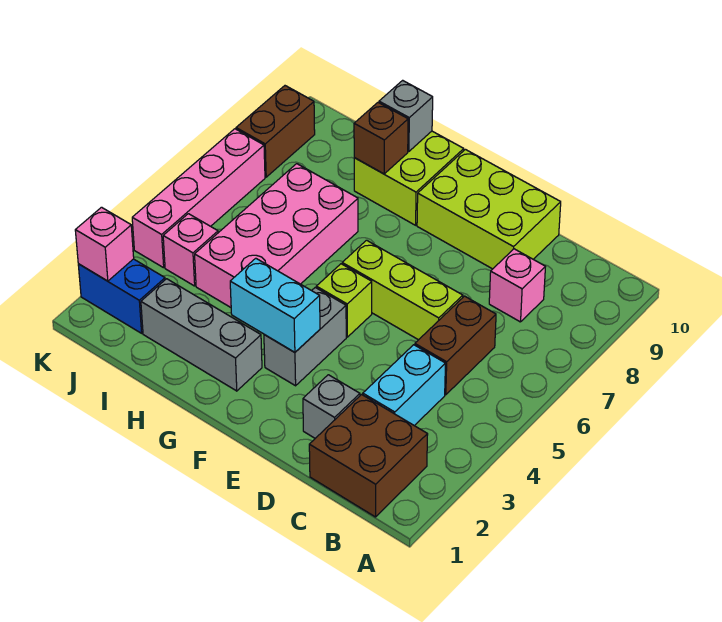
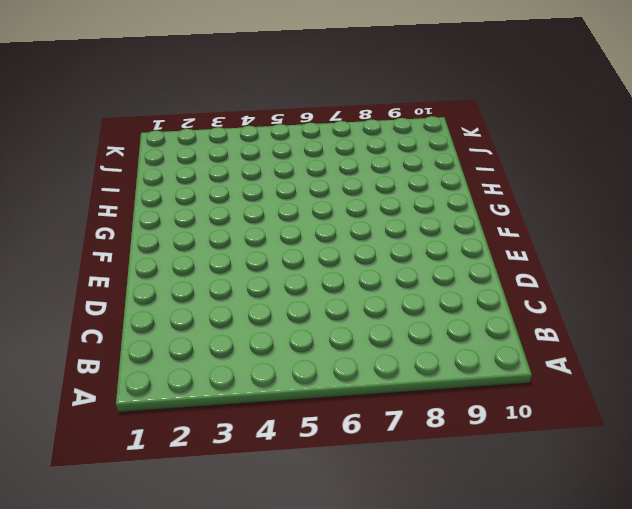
none -> brown 2x2 brick [309,395,428,517]
none -> cyan 1x2 brick [363,345,446,426]
none -> brown 1x2 brick [415,296,496,395]

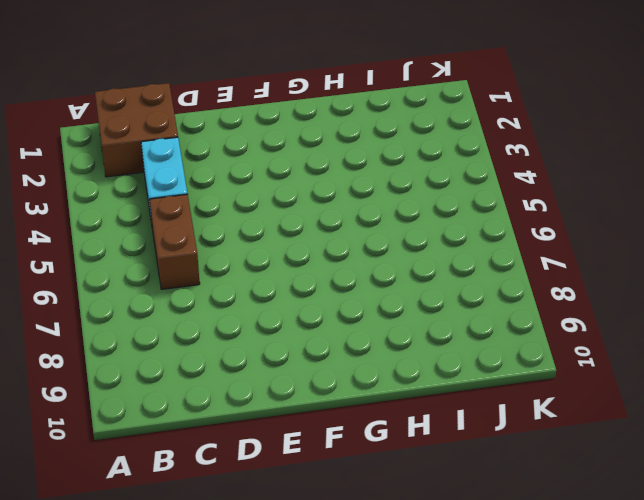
none -> pink 1x1 brick [489,249,545,322]
none -> grey 1x1 brick [303,375,360,438]
none -> lime 1x3 brick [342,240,463,340]

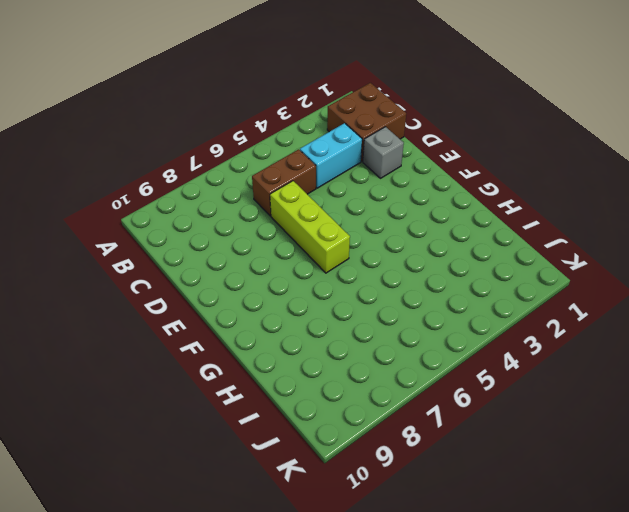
none -> pink 1x1 brick [489,249,545,322]
none -> lime 2x3 brick [417,149,561,269]
none -> grey 1x2 brick [264,287,346,386]

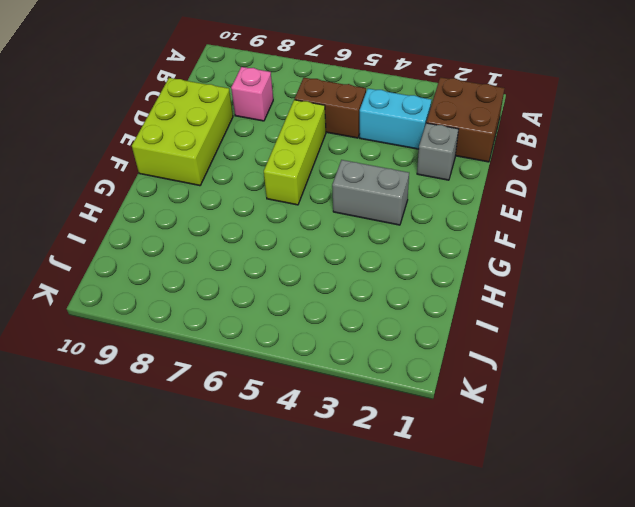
none -> lime 1x1 brick [316,264,372,337]
none -> grey 1x3 brick [141,279,262,391]
none -> lime 2x2 brick [354,131,464,225]

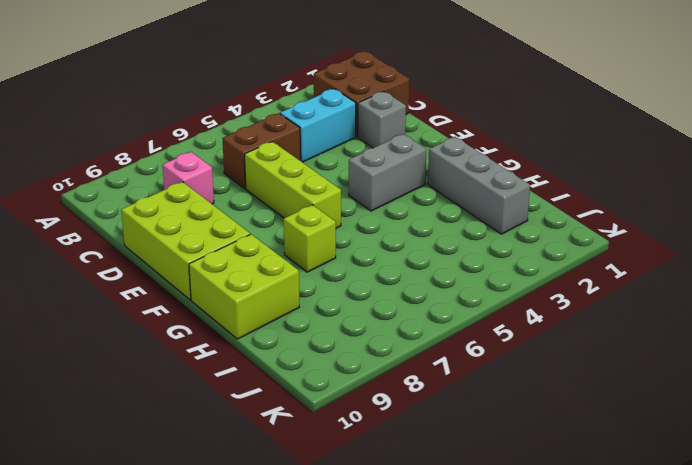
lime 1x1 brick [284,205,336,272] -> lime 1x1 brick moved to [316,264,372,337]
none -> pink 2x4 brick [195,164,358,307]
none -> blue 1x2 brick [78,259,165,333]
none -> pink 1x1 brick [163,214,218,286]

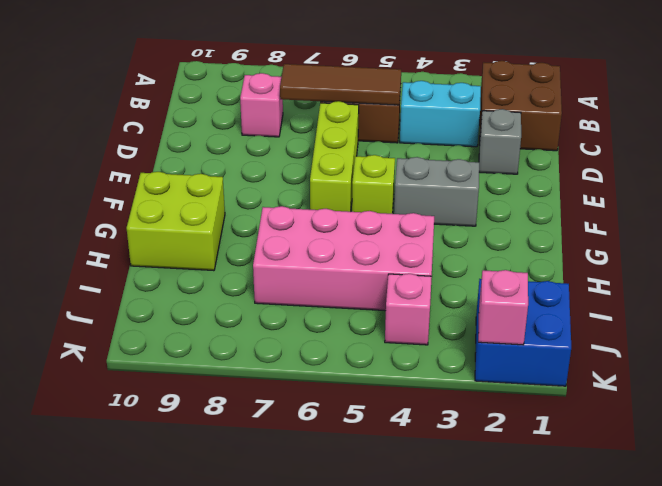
brown 1x3 tile [280,64,401,105] -> none
blue 2x2 brick [475,279,571,386] -> blue 1x2 brick [78,259,165,333]
none -> lime 2x3 brick [417,149,561,269]
none -> grey 1x3 brick [141,279,262,391]
none -> pink 1x4 brick [132,129,265,268]

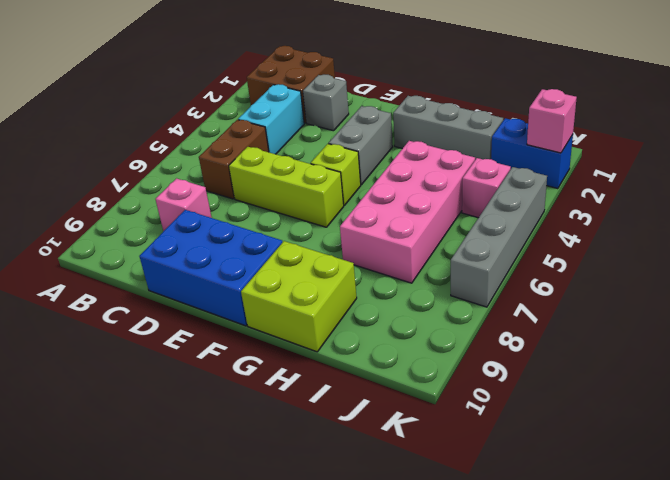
blue 2x3 brick [139,210,283,326] -> lime 2x3 brick [417,149,561,269]
grey 1x4 brick [451,167,547,307] -> pink 1x4 brick [132,129,265,268]
none -> brown 1x2 brick [236,86,315,177]
none -> cyan 1x2 brick [230,258,320,352]
none -> brown 1x1 brick [354,103,408,174]

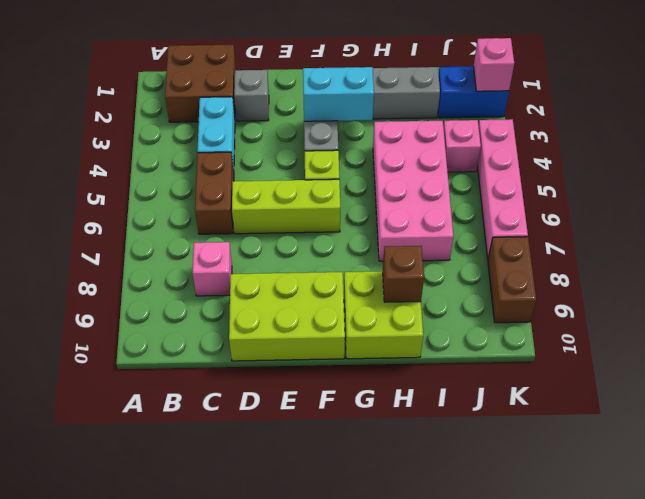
none -> grey 1x1 brick [379,80,433,152]

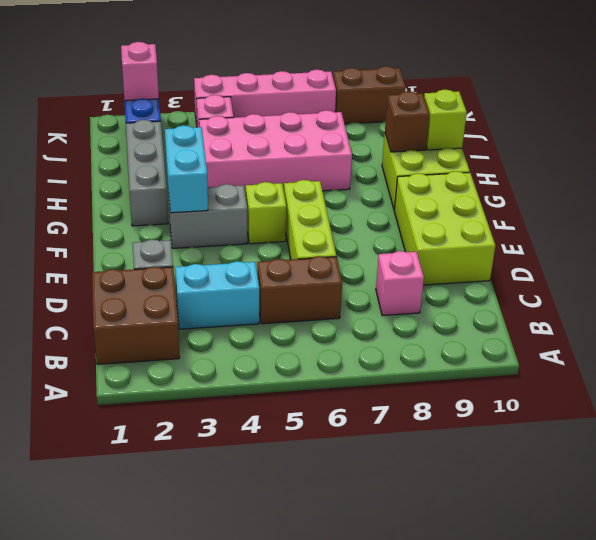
lime 1x1 brick [424,90,467,150] -> grey 1x1 brick [379,80,433,152]

